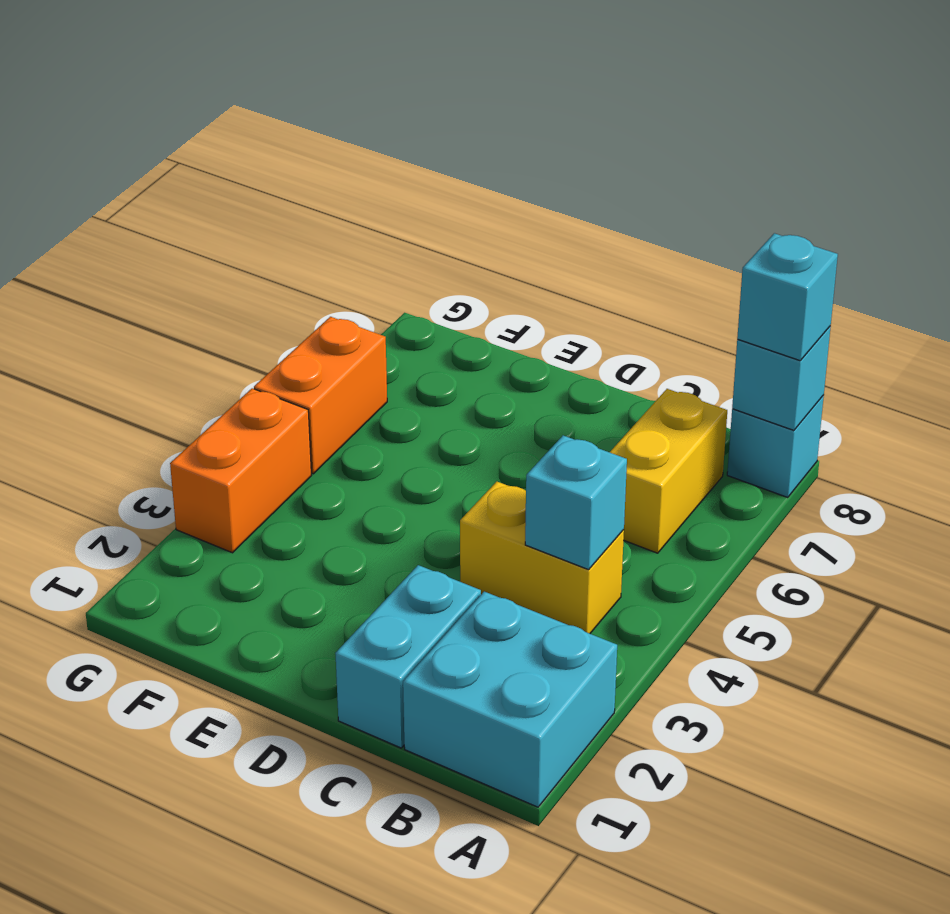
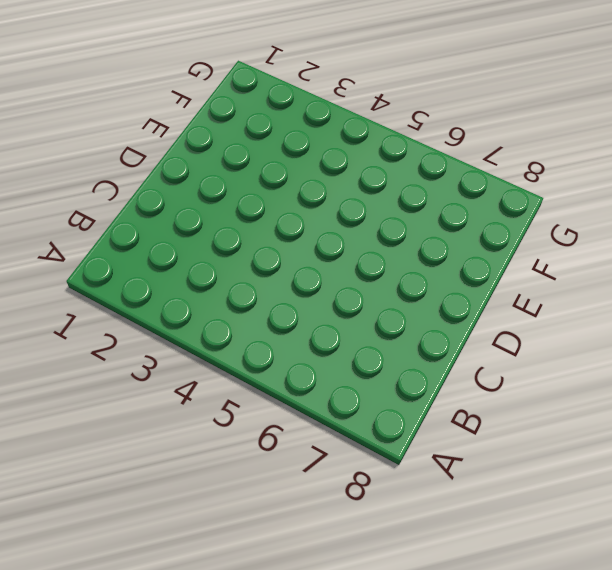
none -> cyan 2x2 brick [403,592,617,807]
none -> cyan 1x1 brick [727,396,824,497]

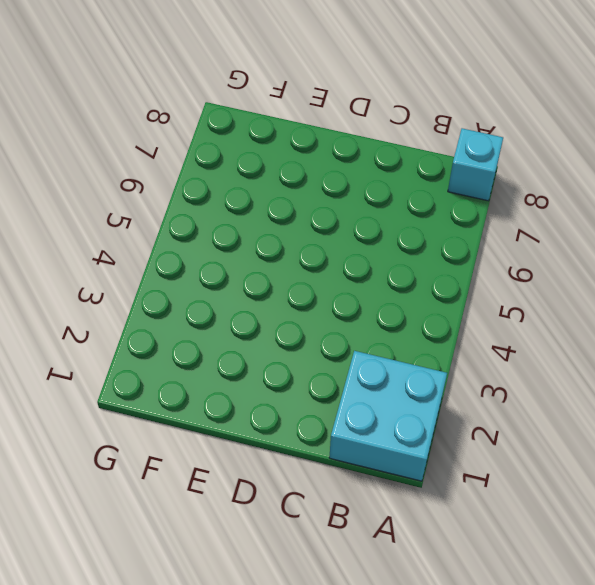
none -> yellow 1x2 brick [460,482,624,634]
none -> yellow 1x2 brick [610,389,727,553]

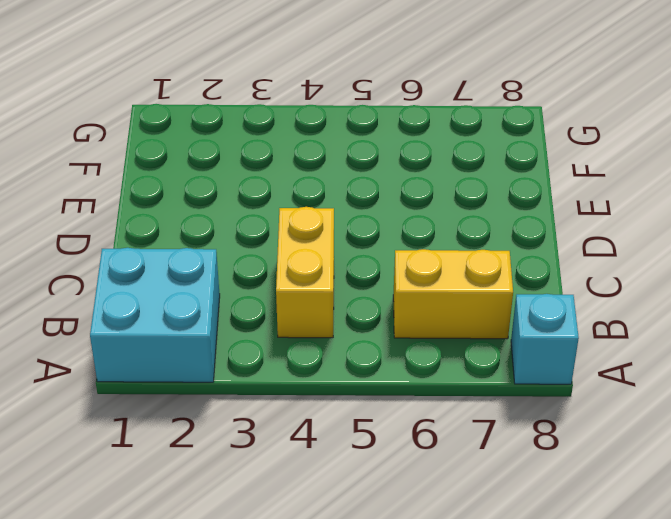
none -> cyan 1x2 brick [335,565,481,748]
none -> orange 1x2 brick [170,388,311,553]

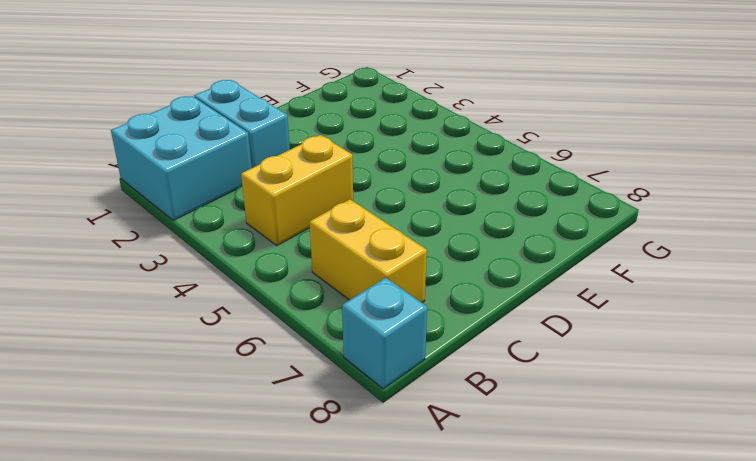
none -> orange 1x2 brick [170,388,311,553]
none -> orange 1x2 brick [254,317,387,474]

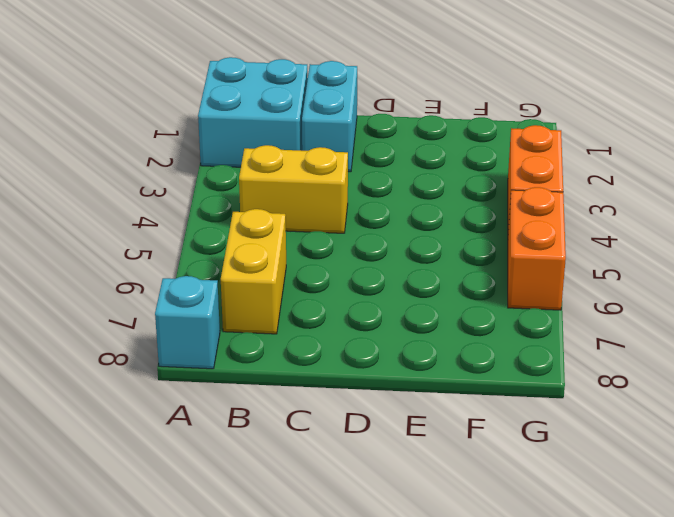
none -> cyan 1x1 brick [732,326,831,430]
none -> cyan 1x1 brick [525,435,627,570]

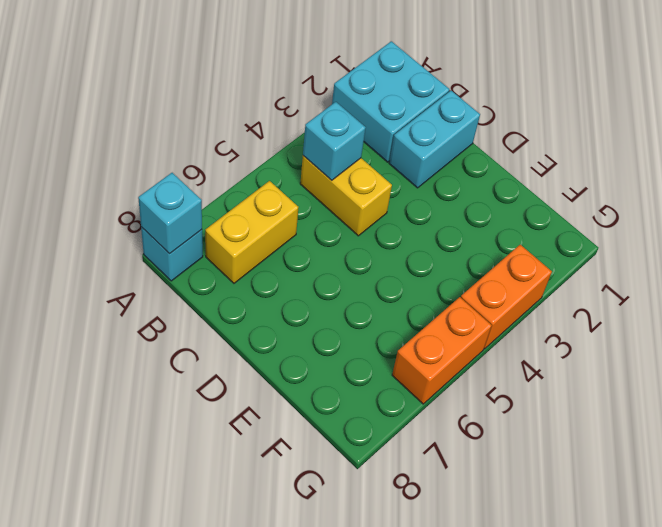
none -> cyan 1x1 brick [737,233,838,361]

